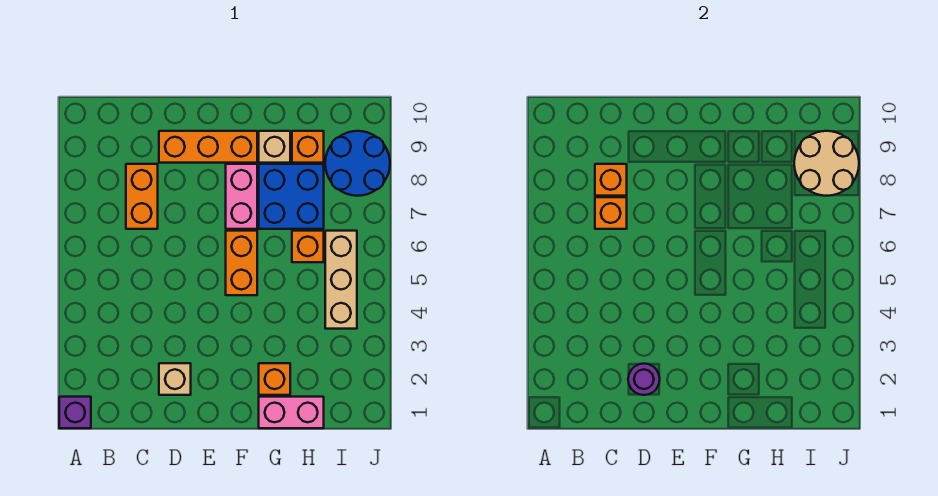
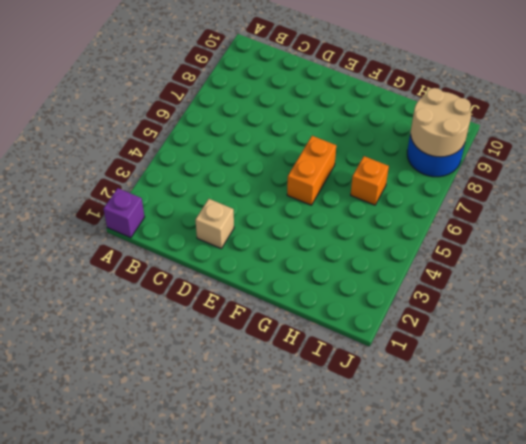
none -> orange 1x2 brick [126,164,158,229]
none -> orange 1x3 brick [159,131,257,163]
none -> pink 1x2 brick [226,164,257,229]

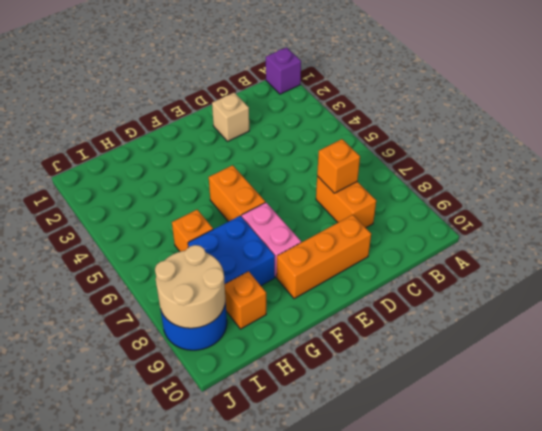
none -> pink 1x2 brick [259,397,324,428]
none -> orange 1x1 brick [259,363,290,395]
none -> tan 1x1 brick [259,131,290,163]

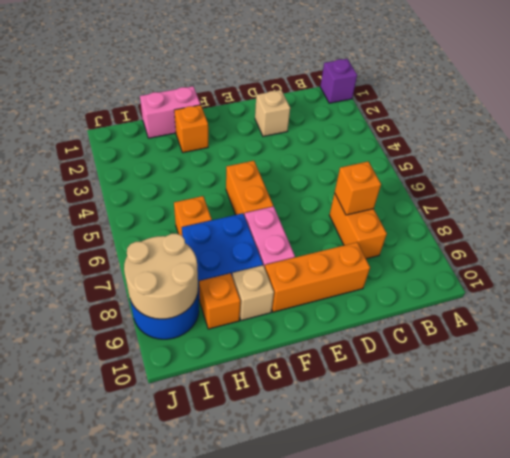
none -> tan 1x3 brick [325,231,357,329]
none -> orange 1x1 brick [595,164,627,196]
none -> purple 1x1 round brick [628,364,660,395]

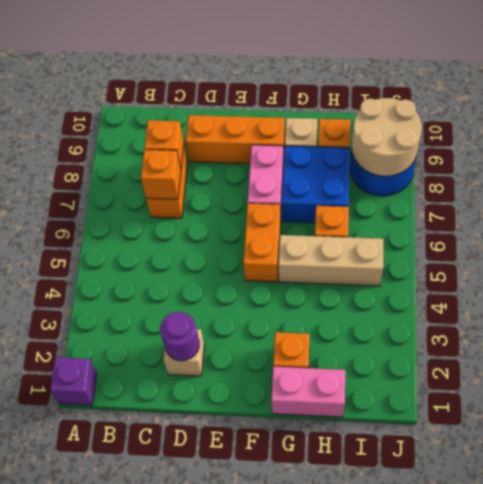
tan 1x3 brick [278,235,383,286] -> tan 1x3 brick turned to [325,231,357,329]

